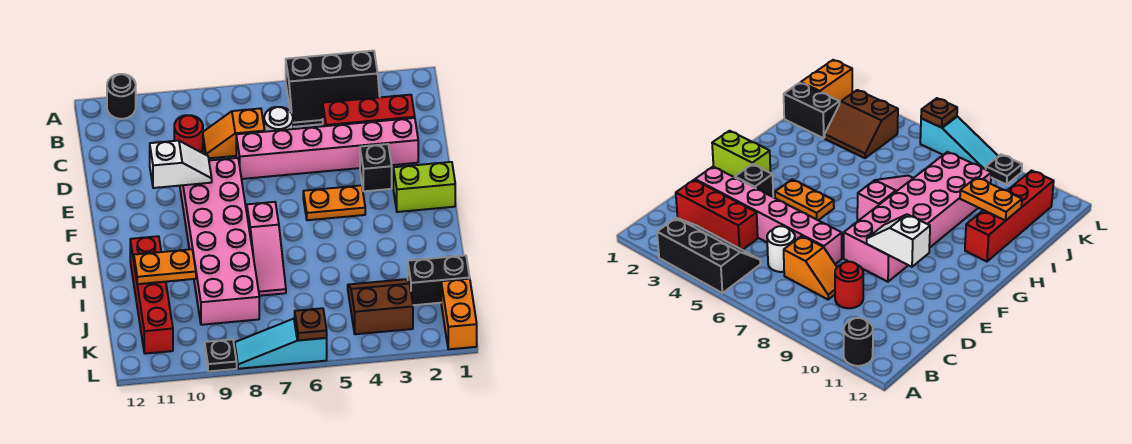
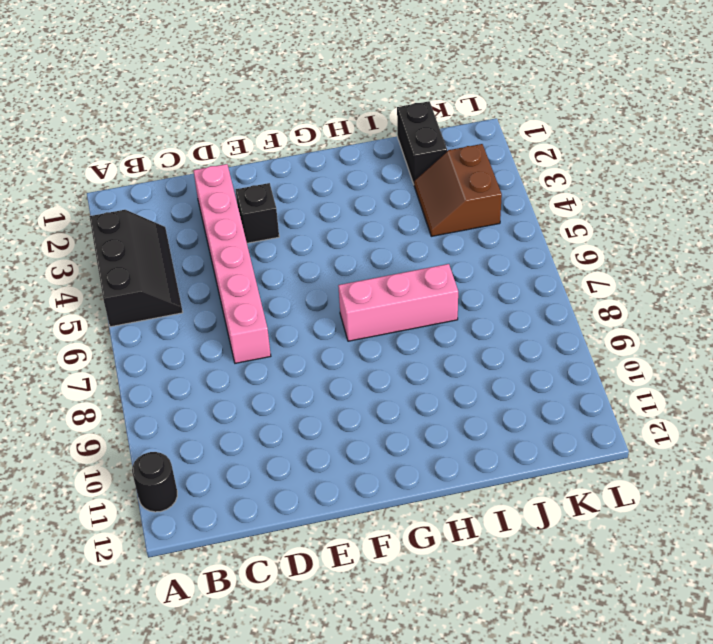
pink 1x3 brick [338,264,458,341] -> pink 1x3 slope [247,202,286,296]
none -> red 1x3 brick [323,95,415,126]
none -> white 1x1 round brick [264,107,293,132]
none -> orange 1x2 slope [203,108,265,158]

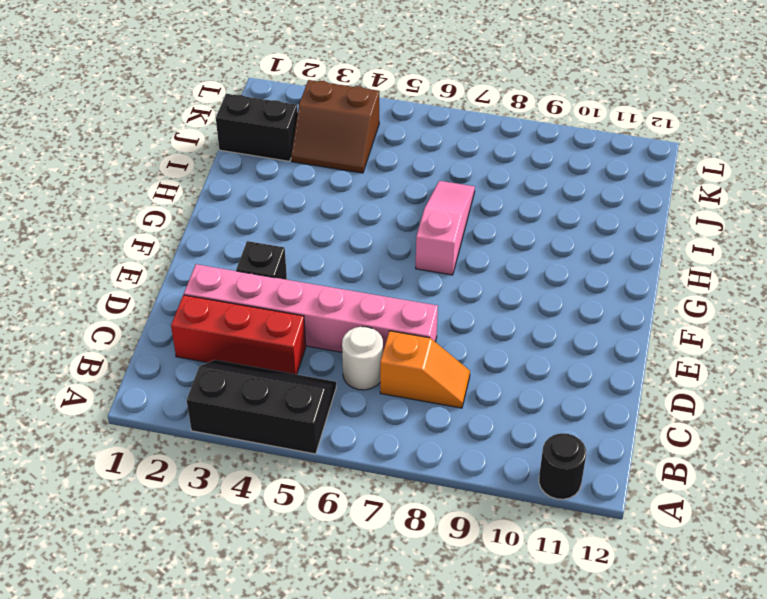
none -> red 1x1 round brick [174,115,203,153]
none -> pink 2x6 brick [180,158,259,325]
none -> lime 1x2 brick [393,162,455,212]

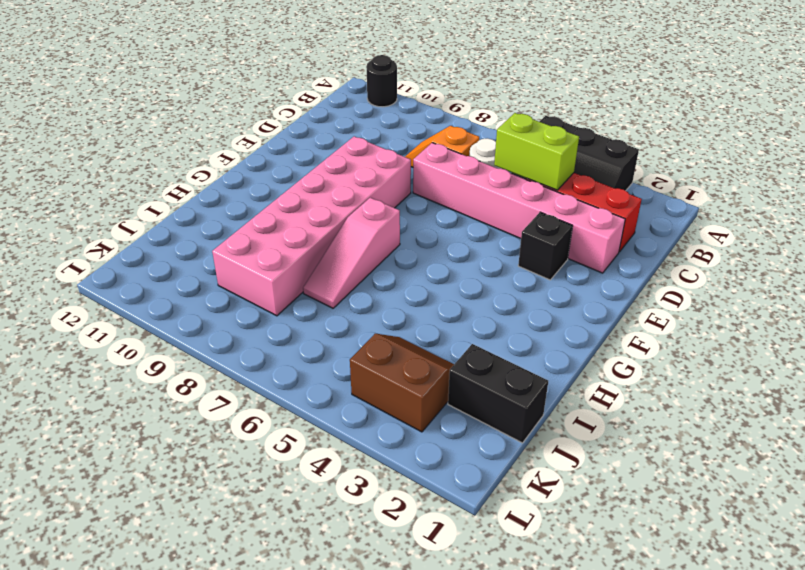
lime 1x2 brick [494,113,579,190] -> lime 1x2 brick moved to [393,162,455,212]
none -> red 1x1 round brick [174,115,203,153]
none -> orange 1x2 plate [303,185,365,220]
none -> red 1x4 brick [130,236,173,354]

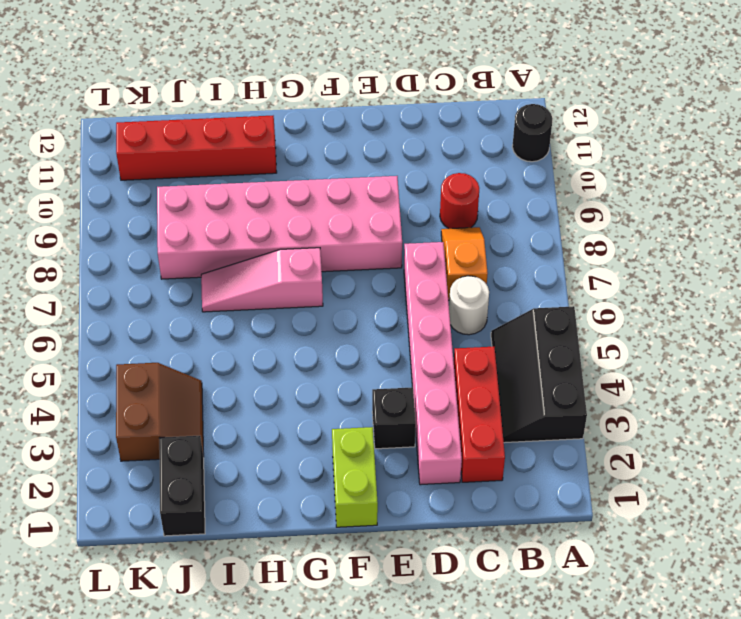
none -> orange 1x2 plate [303,185,365,220]
none -> orange 1x2 brick [441,279,477,349]
none -> cyan 1x3 slope [235,318,327,369]

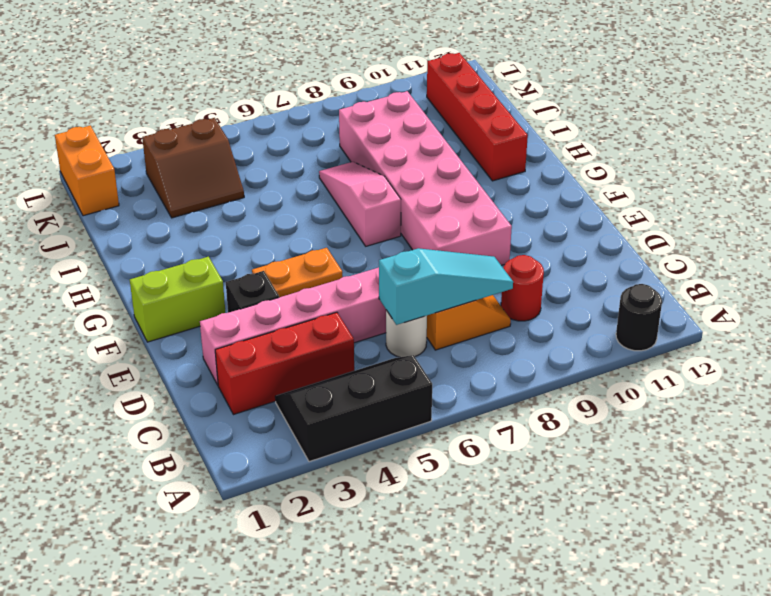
cyan 1x3 slope [379,248,513,325] -> cyan 1x3 slope moved to [235,318,327,369]
none -> black 1x2 brick [408,255,470,305]
none -> black 1x1 plate [205,339,237,371]
none -> white 1x2 slope [150,141,212,188]

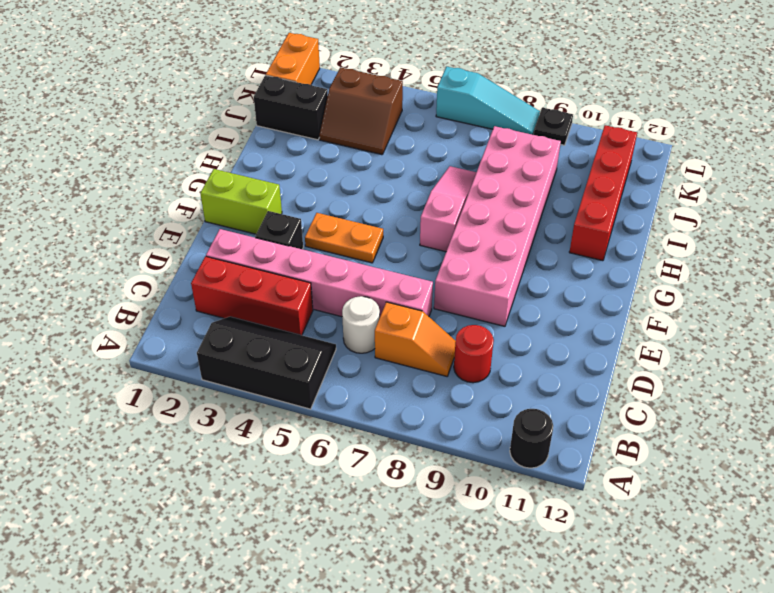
none -> white 1x2 slope [150,141,212,188]
none -> orange 1x2 plate [134,249,196,284]
none -> brown 1x1 plate [295,308,327,340]

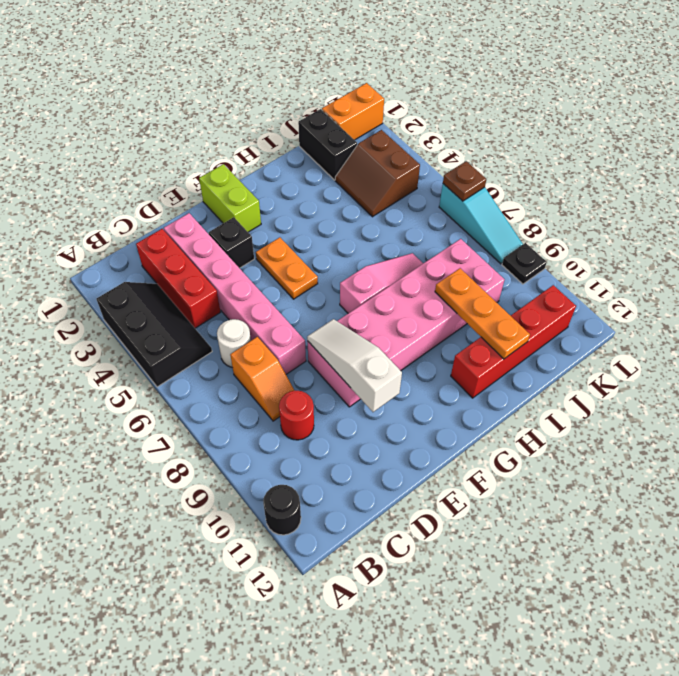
white 1x3 slope [307,319,402,412] -> white 1x2 slope [150,141,212,188]
orange 1x3 plate [435,268,530,359] -> orange 1x2 plate [134,249,196,284]

